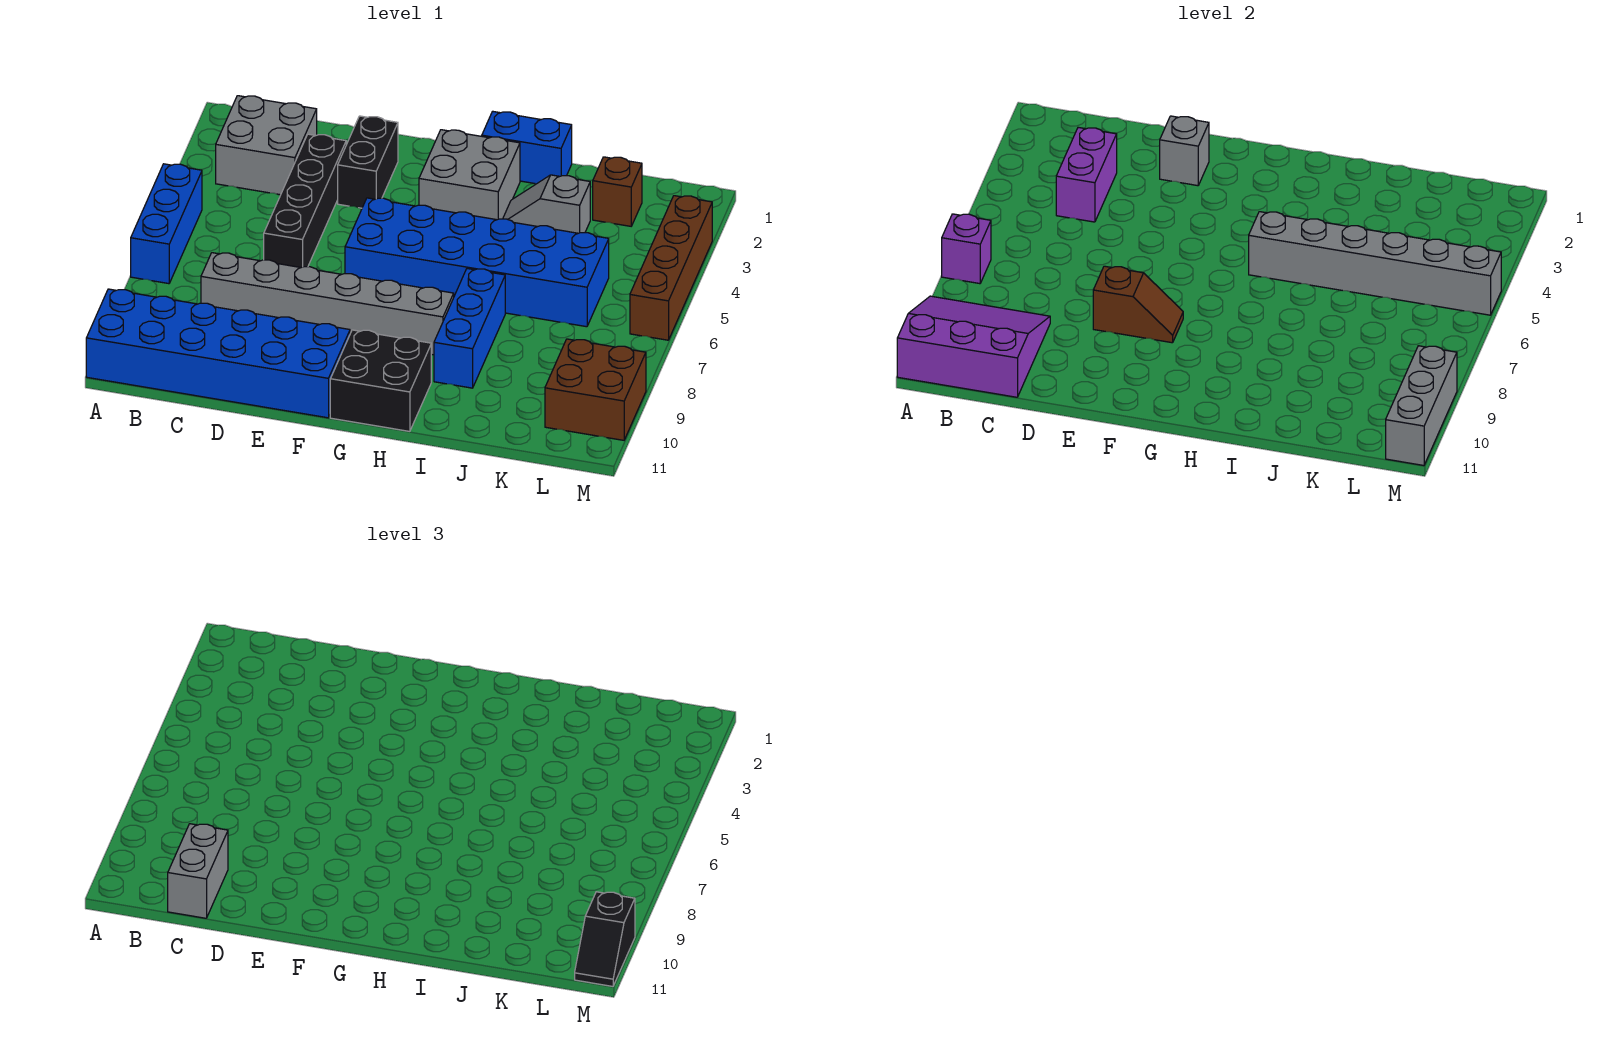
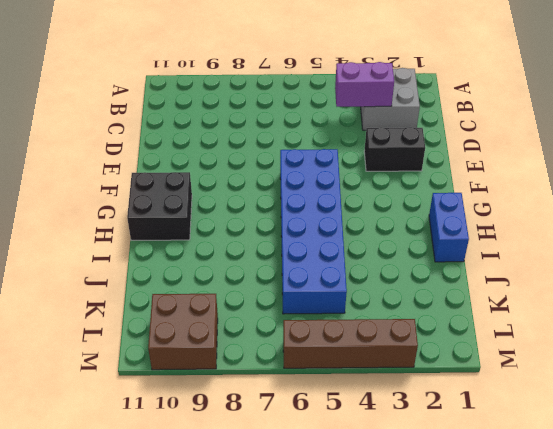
none -> blue 1x3 brick [131,164,202,284]
none -> blue 2x6 brick [86,289,350,418]
none -> grey 1x6 brick [201,253,454,355]

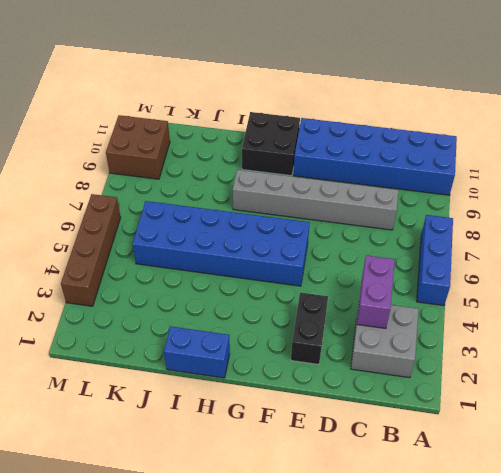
none -> black 1x4 brick [264,134,346,268]
none -> grey 2x2 brick [419,130,520,220]
none -> grey 1x2 slope [503,175,590,233]

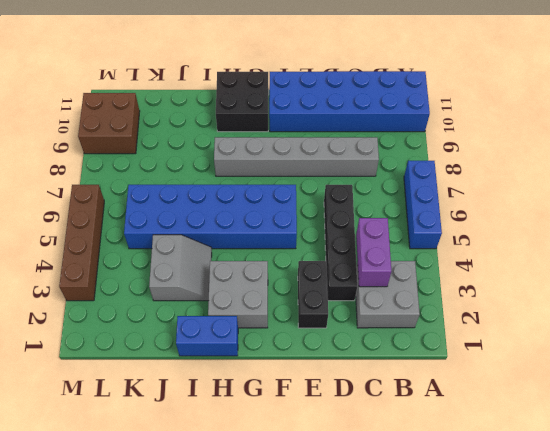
grey 2x2 slope [149,235,212,301] -> grey 1x2 slope [503,175,590,233]
none -> blue 1x3 brick [434,269,505,388]
none -> brown 1x1 brick [593,157,642,226]
none -> purple 1x1 brick [942,214,991,284]

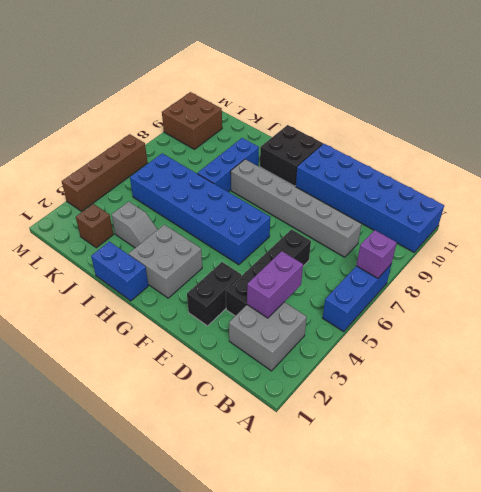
none -> purple 3x3 slope [897,296,1050,397]
none -> grey 1x1 brick [1160,116,1209,186]
none -> brown 1x2 slope [1093,266,1183,343]

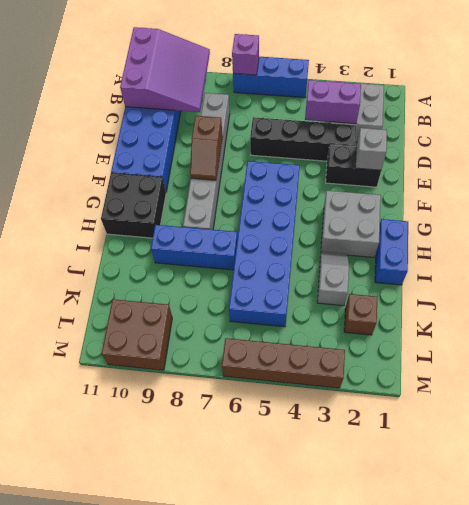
none -> grey 1x6 brick [1249,212,1501,315]
none -> grey 1x3 brick [1386,346,1457,465]
none -> grey 1x2 brick [168,824,228,918]

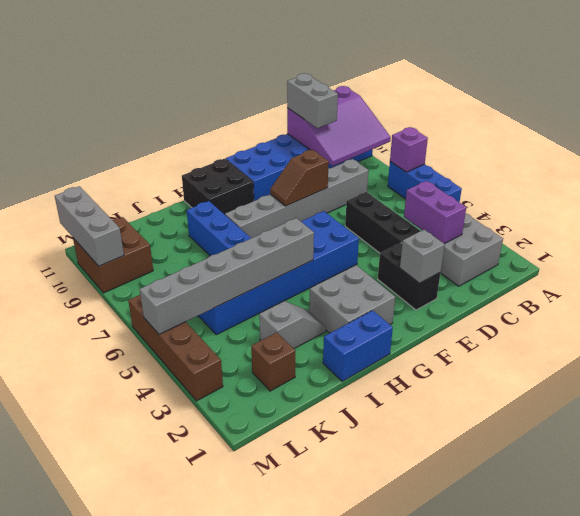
none -> black 1x2 slope [575,892,635,986]

